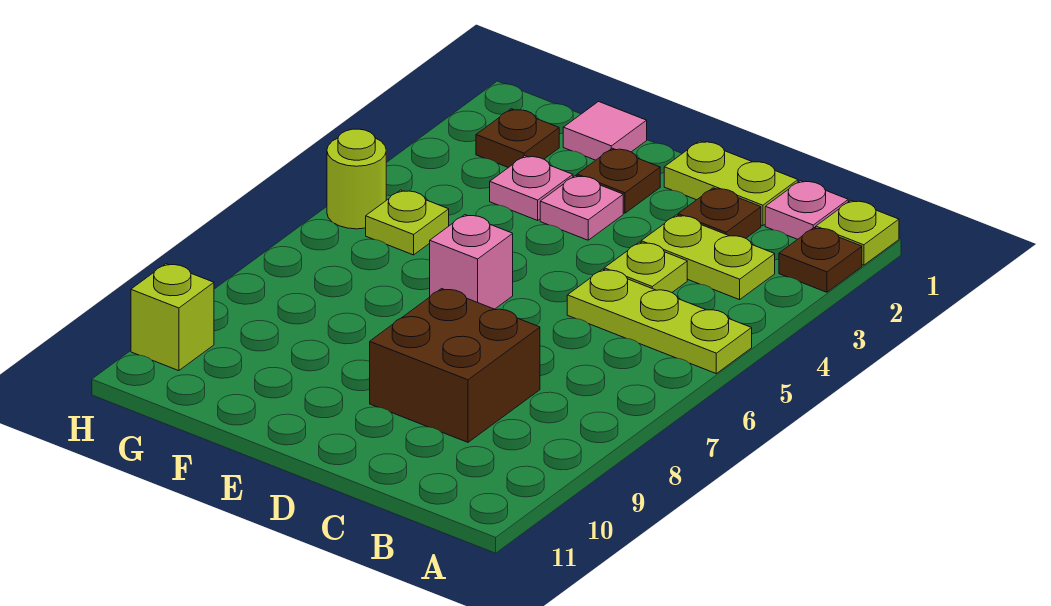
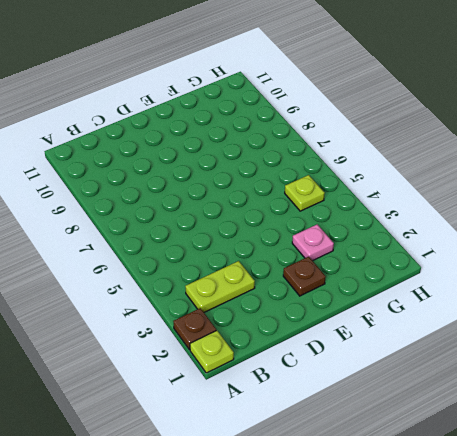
none -> lime 1x3 plate [567,269,752,374]
none -> pink 1x1 plate [765,181,848,239]
none -> lime 1x2 plate [664,141,798,226]

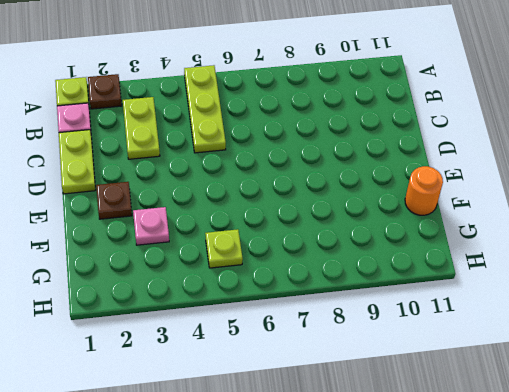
orange 1x1 round brick [405,166,443,215] -> none
none -> brown 1x1 plate [678,188,761,238]
none -> lime 1x1 plate [604,242,687,292]
none -> brown 2x2 brick [370,289,540,442]

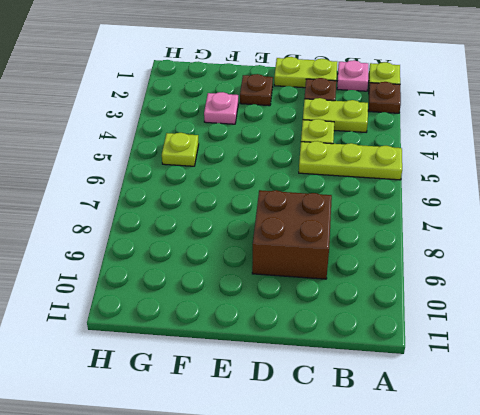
none -> pink 1x1 plate [540,175,623,240]
none -> pink 1x1 brick [430,215,513,309]
none -> pink 1x1 tile [563,102,647,160]

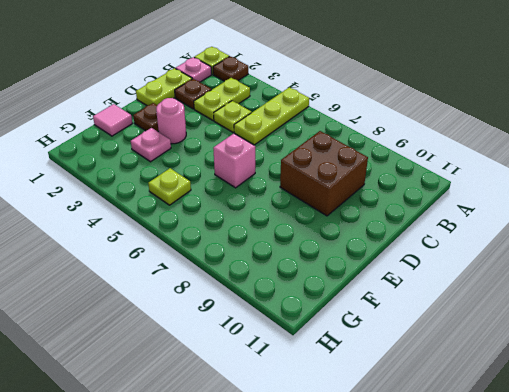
pink 1x1 round brick [156,98,186,144] -> pink 1x1 plate [540,175,623,240]
none -> brown 1x1 plate [476,109,559,168]
none -> lime 1x1 round brick [327,129,386,229]
none -> lime 1x1 brick [131,264,214,371]

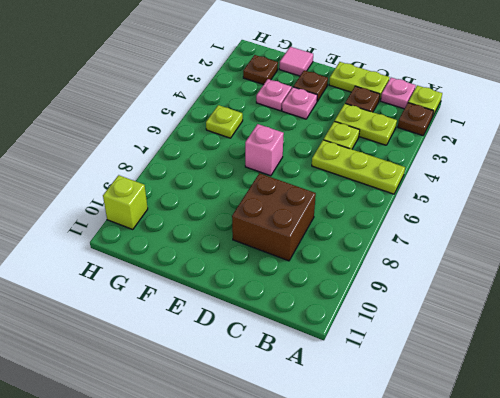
none -> lime 1x1 round brick [327,129,386,229]

